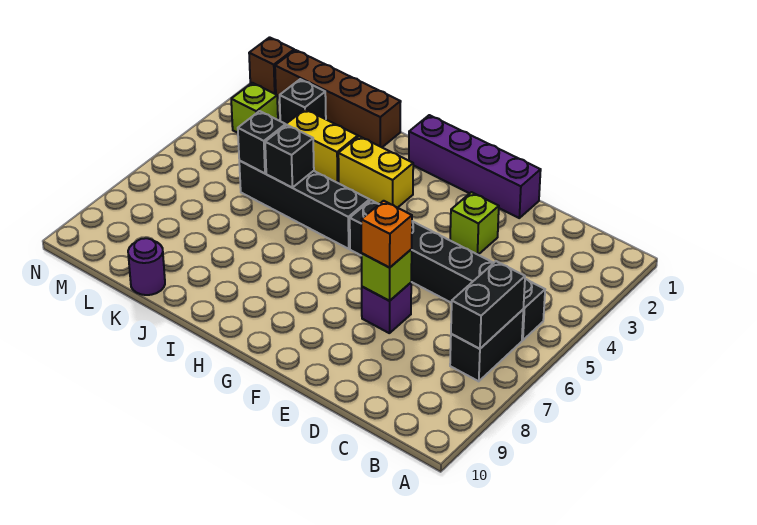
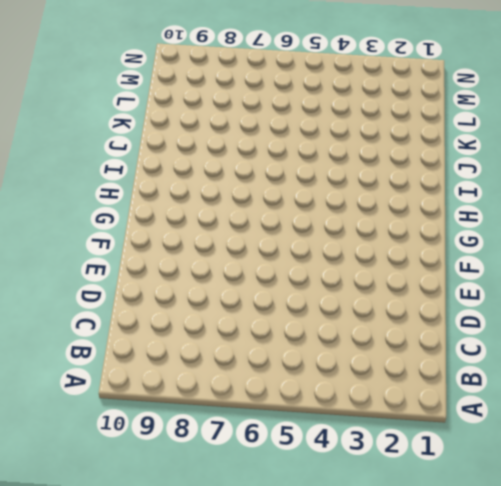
none -> black 1x6 brick [350,200,545,340]
none -> black 1x2 brick [450,310,523,381]
none -> purple 1x4 brick [409,115,541,218]

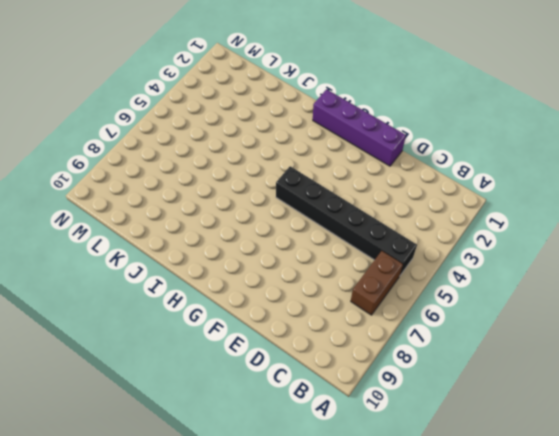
brown 1x2 brick [351,251,403,315] -> black 1x2 brick [450,310,523,381]
none -> lime 1x1 brick [450,192,499,255]
none -> purple 1x1 brick [362,283,411,333]
none -> yellow 1x2 brick [338,136,413,208]

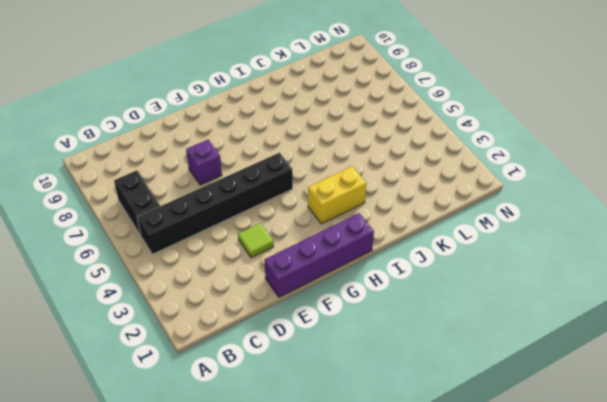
lime 1x1 tile [238,223,274,258] -> lime 1x1 brick [450,192,499,255]
none -> black 1x4 brick [239,161,370,249]
none -> brown 1x4 brick [275,50,401,147]
none -> yellow 1x2 brick [286,109,358,183]

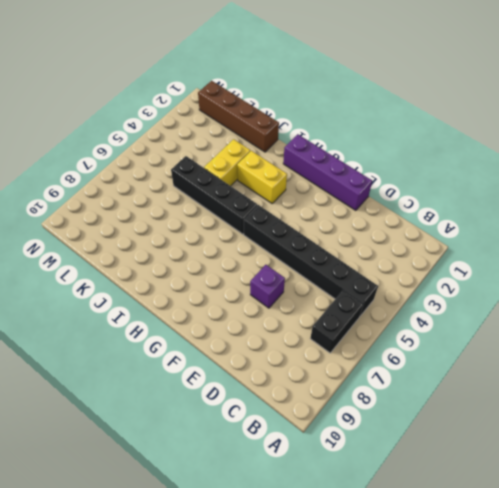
yellow 1x2 brick [204,139,250,186] -> yellow 1x2 brick turned to [286,109,358,183]
none -> lime 1x1 brick [450,192,499,255]
none -> purple 1x1 round brick [128,238,165,295]
none -> black 1x1 brick [280,79,326,124]

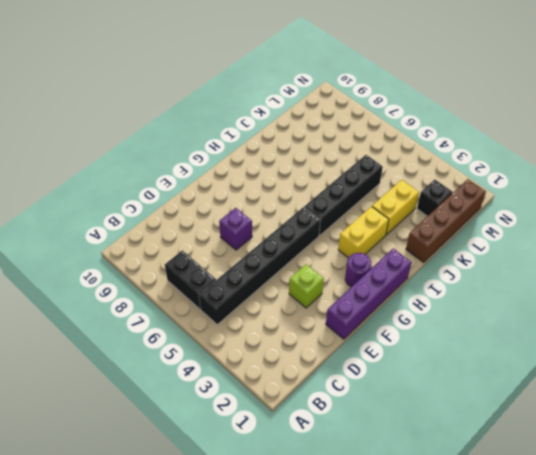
purple 1x1 round brick [345,253,371,287] -> purple 1x1 round brick moved to [128,238,165,295]
none -> lime 1x1 brick [231,83,278,133]
none -> brown 1x1 brick [249,37,294,94]
none -> black 1x2 brick [451,261,525,349]

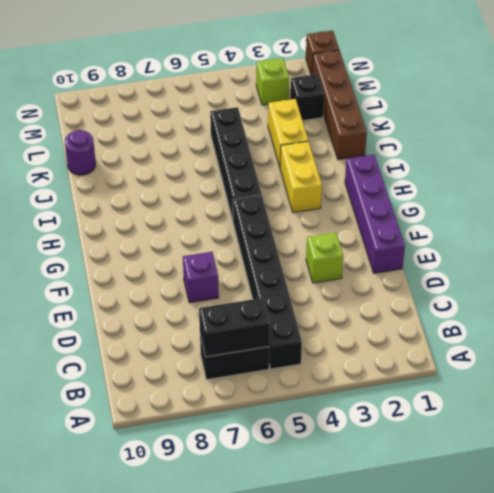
none -> lime 1x1 brick [361,249,412,301]
none -> black 1x1 brick [265,125,314,188]
none -> black 1x1 brick [238,111,286,173]

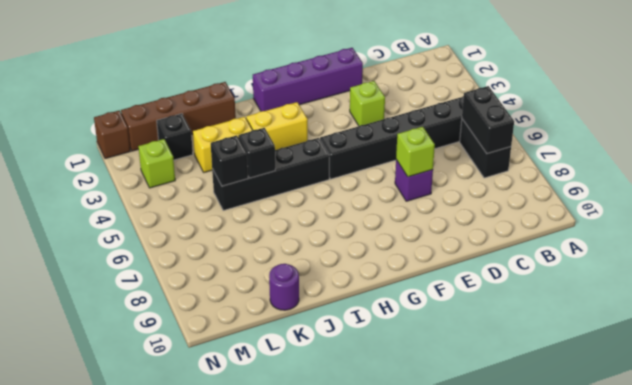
none -> orange 1x1 brick [361,201,412,268]

